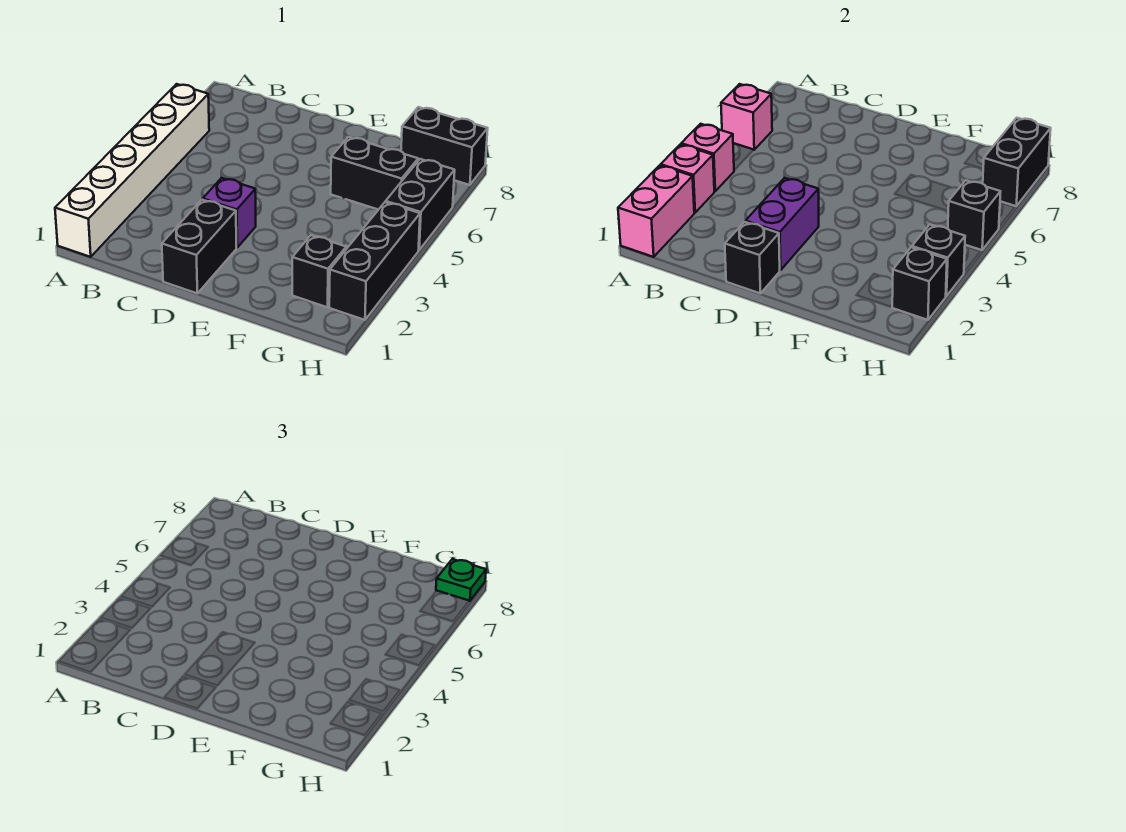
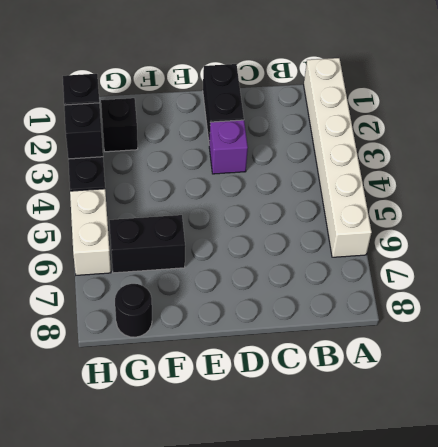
black 1x1 round brick [115,284,152,337] -> black 1x2 brick [401,107,488,185]
white 1x2 brick [70,189,111,275] -> black 1x2 brick [386,159,455,250]
none -> pink 1x2 brick [618,165,694,257]
none -> pink 1x1 brick [661,144,714,213]
none -> pink 1x1 brick [681,124,734,191]

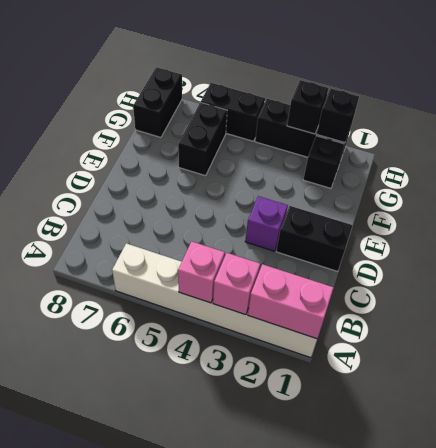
none -> pink 1x1 brick [721,84,772,150]
none -> black 1x1 brick [725,222,780,294]
none -> purple 1x2 brick [746,178,819,270]

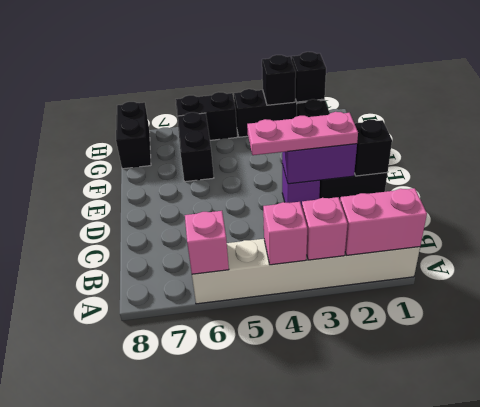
pink 1x3 plate [247,112,358,155] -> none
none -> black 1x1 brick [948,180,1001,250]
none -> black 1x2 brick [983,118,1051,206]
none -> green 1x1 plate [436,559,486,601]

